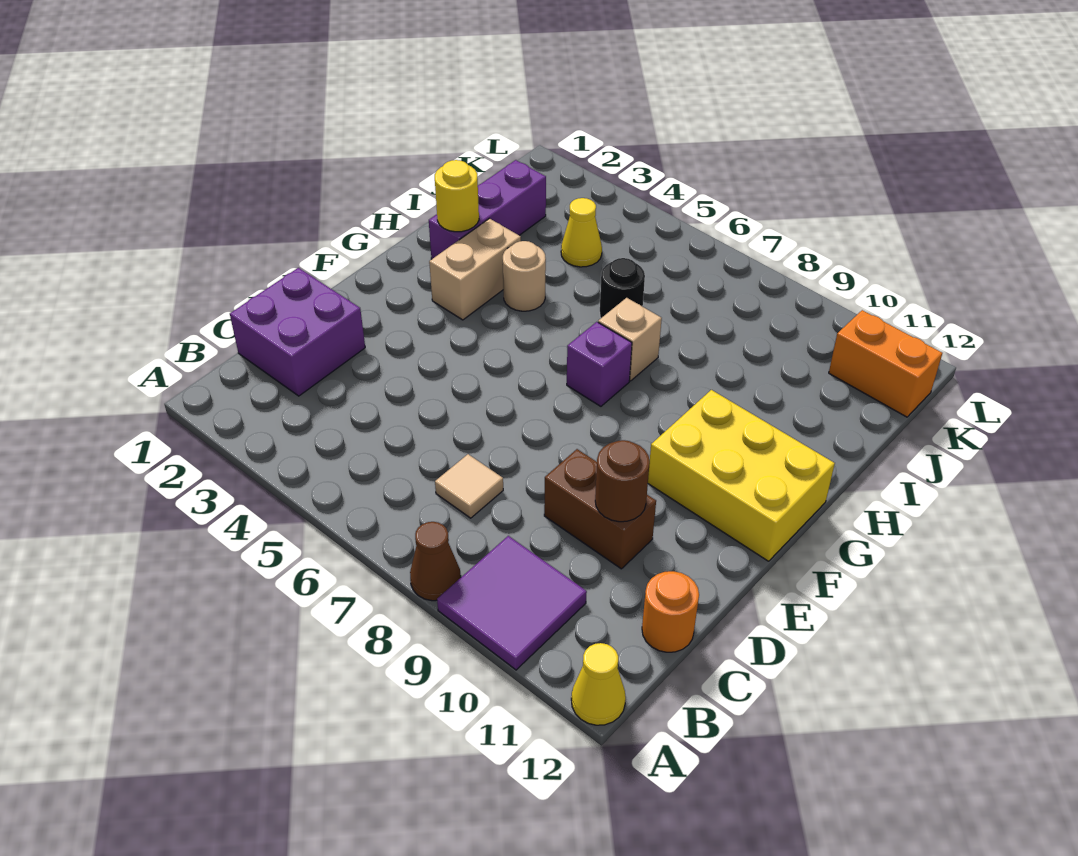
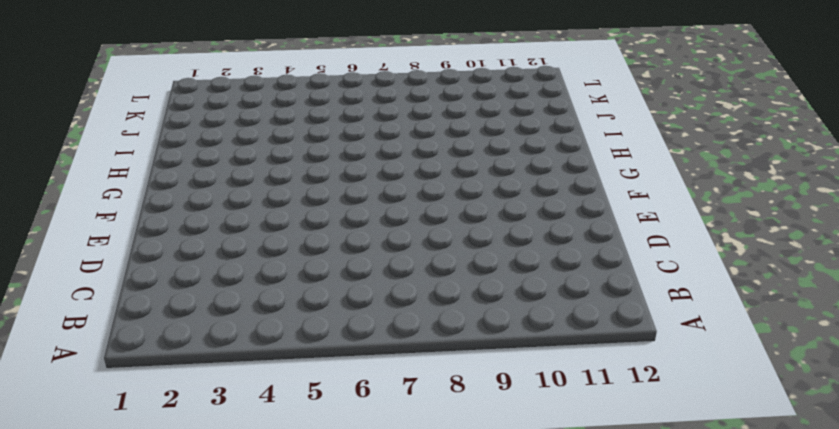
none -> brown 1x1 cone [410,522,461,601]
none -> purple 2x2 tile [437,536,587,670]
none -> yellow 1x1 cone [571,643,626,725]

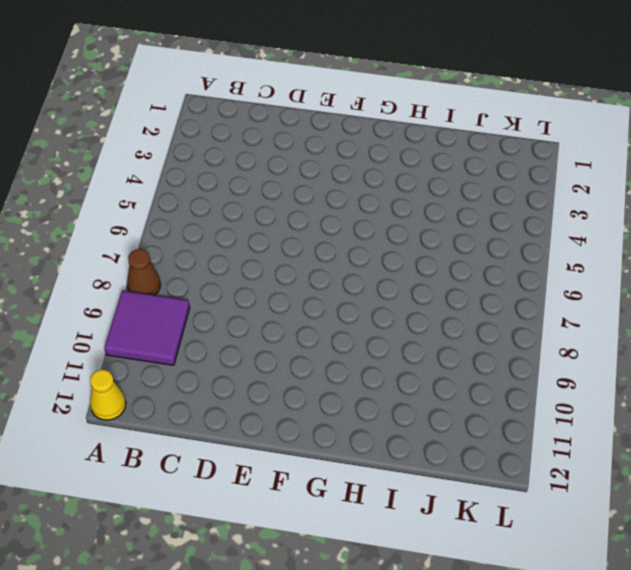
none -> purple 2x2 brick [230,268,365,396]
none -> tan 1x1 tile [435,454,503,518]
none -> orange 1x1 round brick [642,571,699,652]

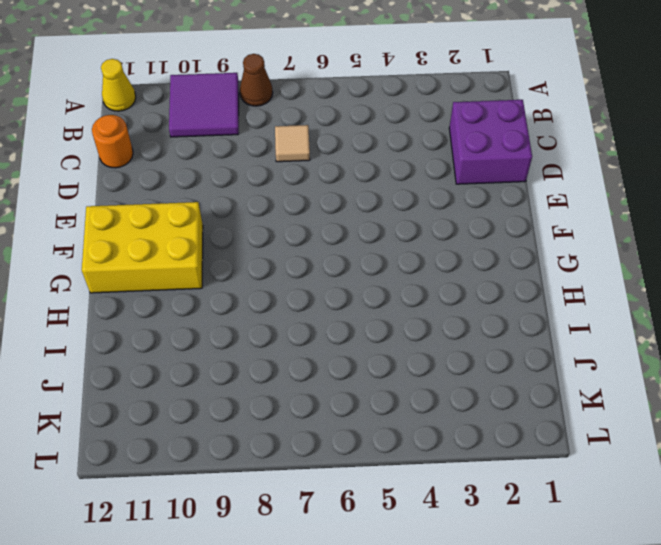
none -> brown 1x2 brick [544,449,656,569]
none -> tan 1x2 brick [429,219,521,320]
none -> purple 1x1 brick [567,322,632,406]

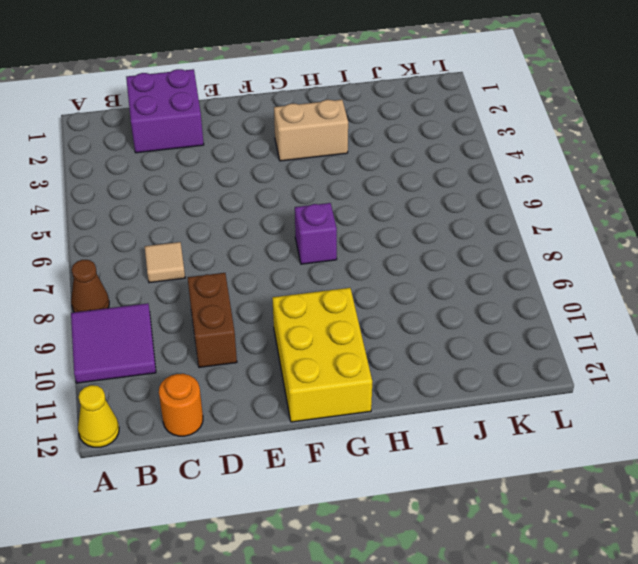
none -> purple 1x3 brick [429,160,546,259]
none -> tan 1x1 round brick [503,241,546,311]
none -> tan 1x1 brick [598,298,662,381]

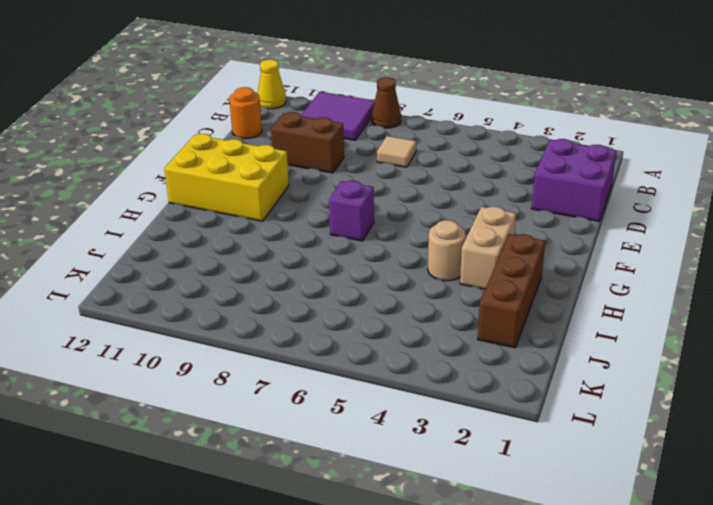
brown 1x3 brick [478,234,545,348] -> purple 1x3 brick [429,160,546,259]
none -> tan 1x1 brick [598,298,662,381]
none -> black 1x1 round brick [600,258,645,318]
none -> yellow 1x1 cone [561,198,602,267]

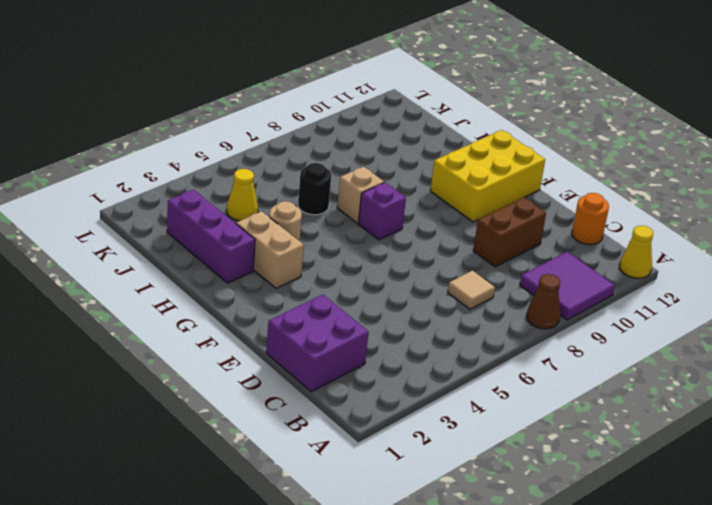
none -> orange 1x2 brick [829,310,942,417]
none -> brown 1x1 round brick [595,440,650,522]
none -> yellow 1x1 round brick [435,160,479,232]

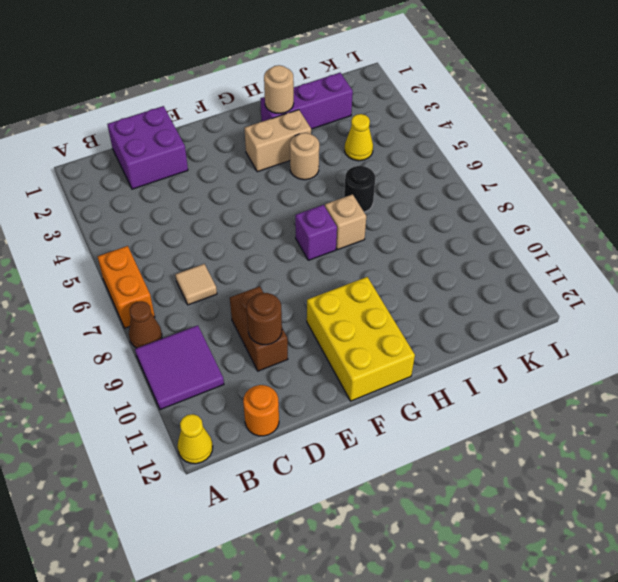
orange 1x2 brick [98,246,155,328] -> orange 1x2 brick moved to [829,310,942,417]
tan 1x1 round brick [264,65,294,113] -> yellow 1x1 round brick [435,160,479,232]

